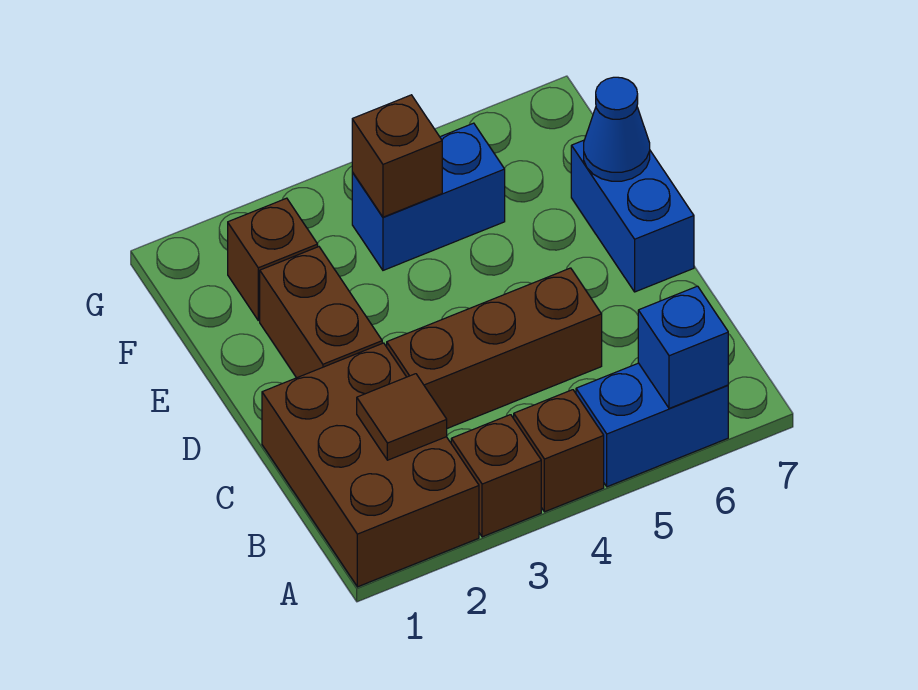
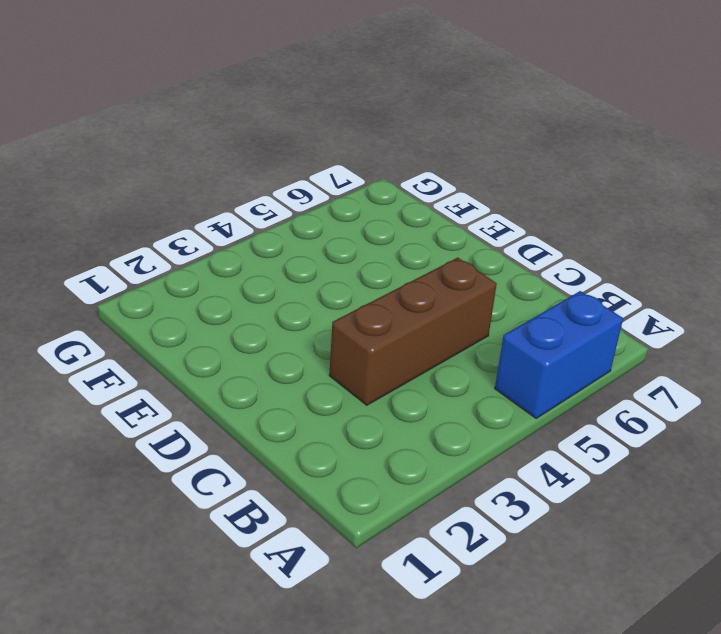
none -> brown 2x3 brick [262,343,479,587]
none -> brown 1x1 brick [451,415,541,537]
none -> brown 1x1 brick [514,390,604,512]

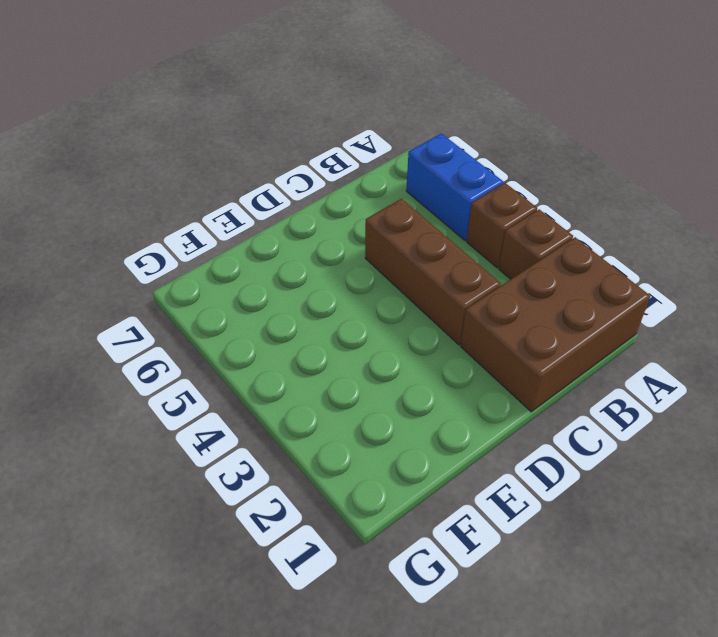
none -> brown 1x2 brick [260,247,382,378]
none -> blue 1x2 brick [571,140,694,292]
none -> brown 1x1 brick [228,198,318,320]

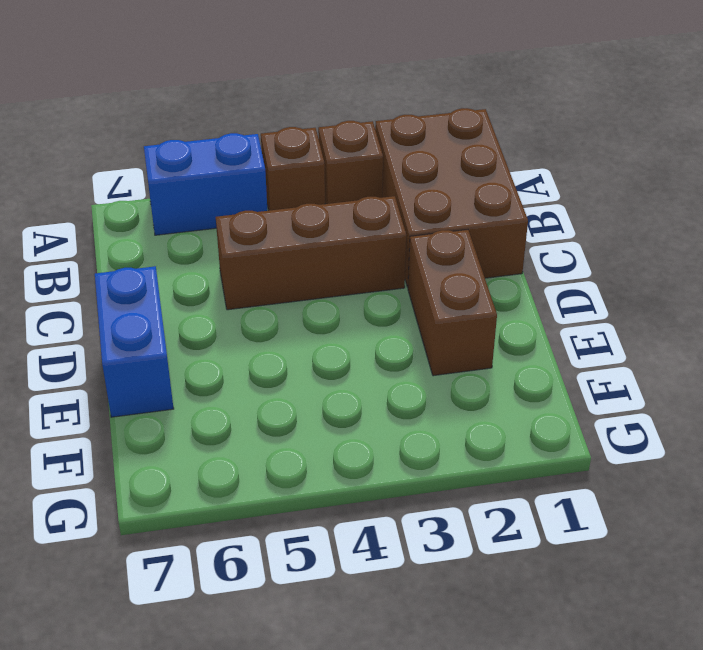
none -> brown 1x1 brick [228,198,318,320]
none -> blue 1x2 brick [352,123,505,270]
none -> blue 1x1 brick [638,286,728,408]

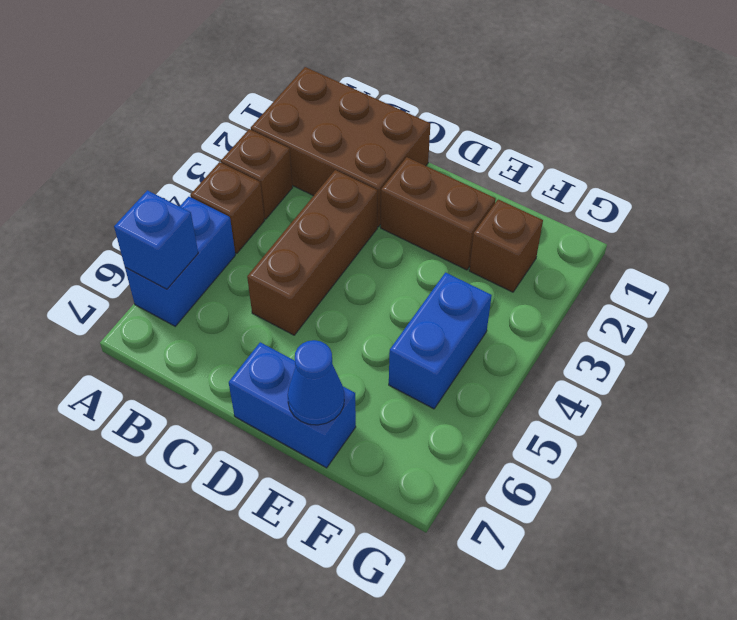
none -> brown 1x1 tile [357,374,447,460]
none -> brown 1x1 brick [352,95,442,217]

